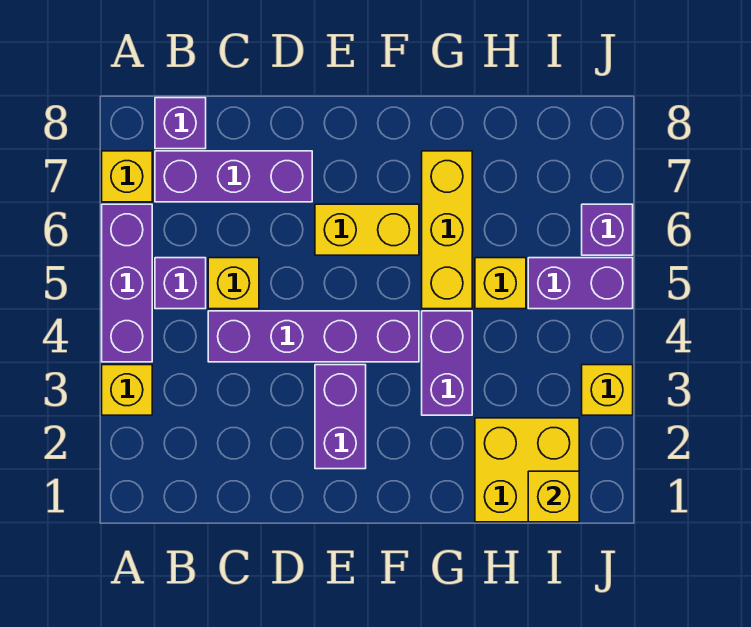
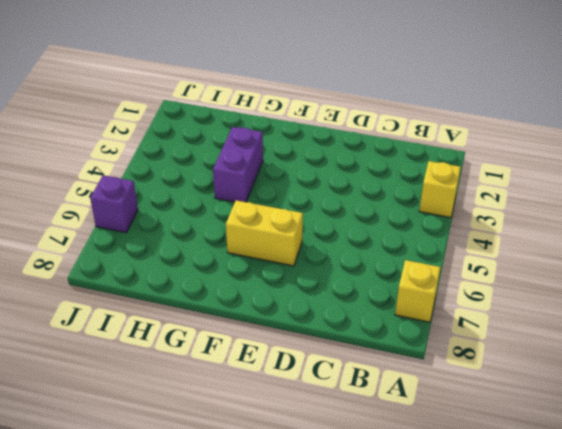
none -> purple 1x3 brick [102,204,152,362]
none -> purple 1x1 brick [155,258,206,309]
none -> purple 1x3 brick [155,151,312,202]

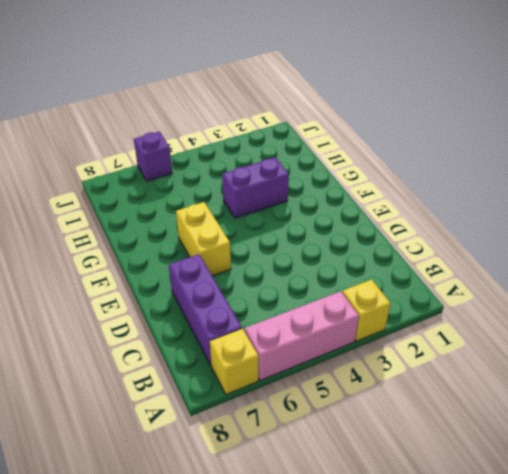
pink 1x3 brick [245,291,359,381] -> purple 1x3 brick [102,204,152,362]
none -> purple 1x1 brick [155,258,206,309]
none -> purple 1x1 brick [155,98,206,149]
none -> purple 1x4 brick [208,311,419,362]

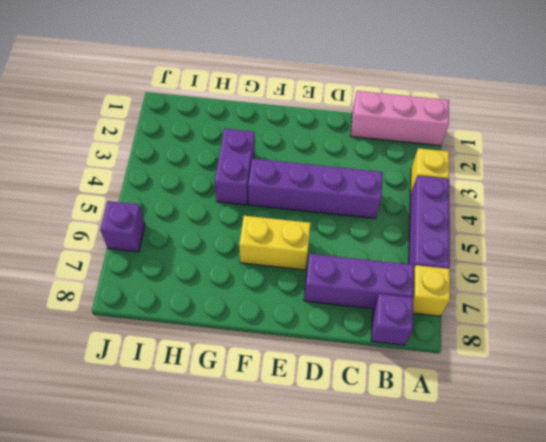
pink 1x3 brick [351,91,449,146] -> none
none -> purple 1x1 brick [155,258,206,309]
none -> yellow 1x1 brick [208,258,259,309]
none -> purple 1x2 brick [315,365,366,469]

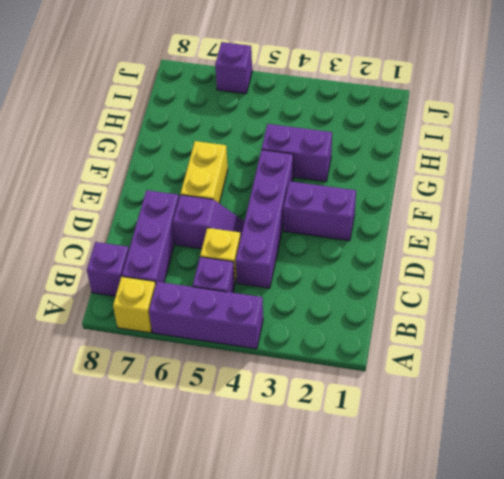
purple 1x2 slope [173,195,245,249] -> none
none -> yellow 1x1 brick [102,365,152,415]
none -> yellow 1x3 brick [422,151,472,309]
none -> yellow 2x2 brick [475,418,579,522]

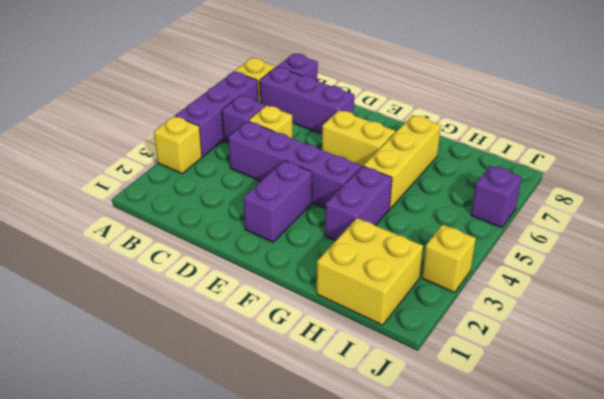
none -> yellow 1x1 brick [475,258,526,309]
none -> purple 1x2 brick [528,258,633,309]
none -> yellow 1x1 brick [528,471,579,522]

